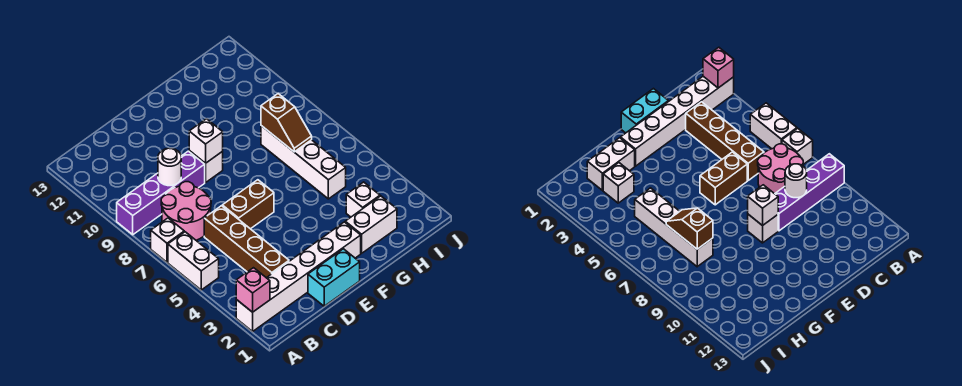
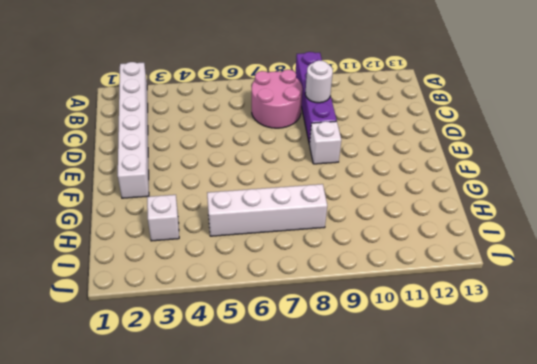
none -> white 1x2 brick [168,232,219,290]
none -> white 1x1 brick [151,218,184,262]
none -> brown 1x4 brick [204,206,289,278]

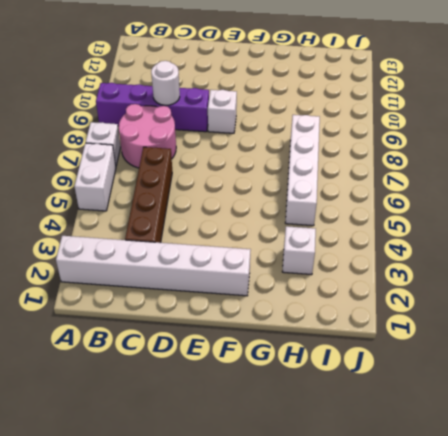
none -> cyan 1x2 brick [308,249,360,306]
none -> brown 1x2 brick [222,180,274,229]
none -> white 1x2 brick [345,196,397,253]

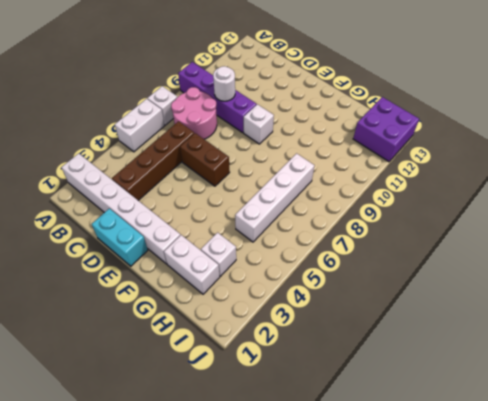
purple 2x2 brick [353,97,419,162] -> none
none -> pink 1x1 brick [236,268,270,312]
none -> white 1x1 brick [189,119,223,163]
none -> brown 1x2 slope [261,94,312,152]

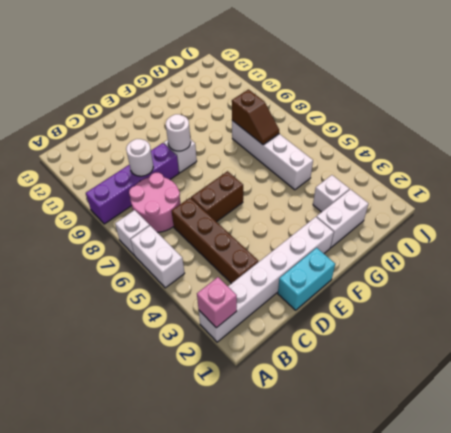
white 1x1 round brick [166,114,191,151] -> white 1x1 brick [189,119,223,163]

